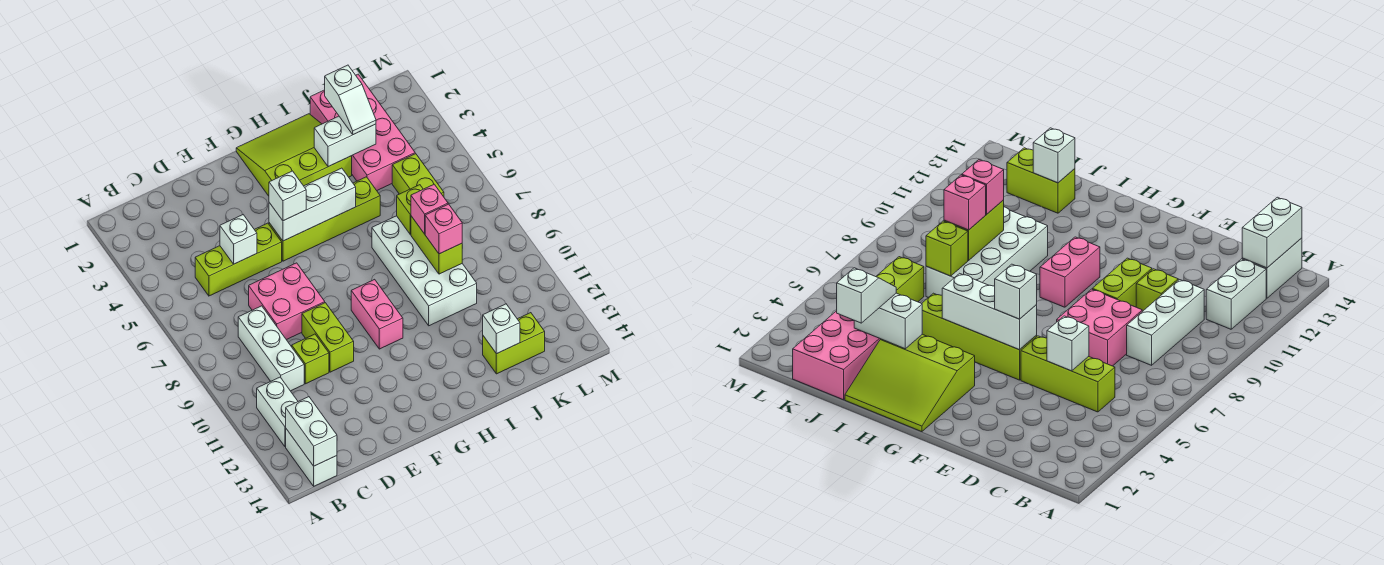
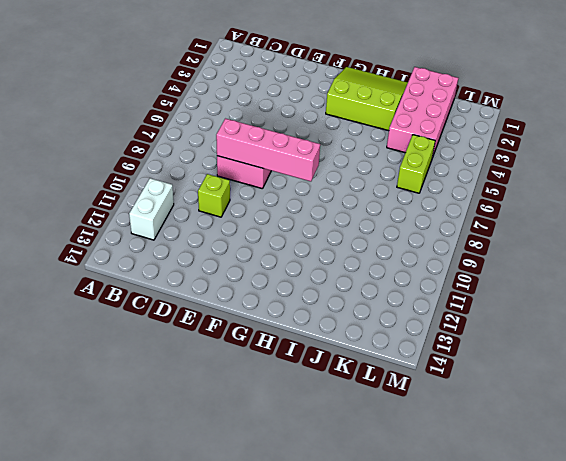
pink 1x4 brick [216,119,320,181] -> none
none -> white 1x2 brick [286,429,337,486]
none -> lime 1x3 brick [195,223,282,296]
none -> white 1x3 brick [238,306,304,391]

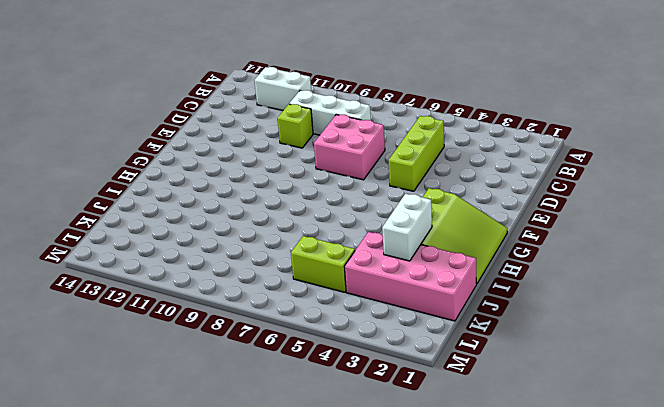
none -> white 1x2 brick [286,429,337,486]
none -> lime 1x2 brick [302,303,354,372]
none -> lime 1x4 brick [269,177,380,261]

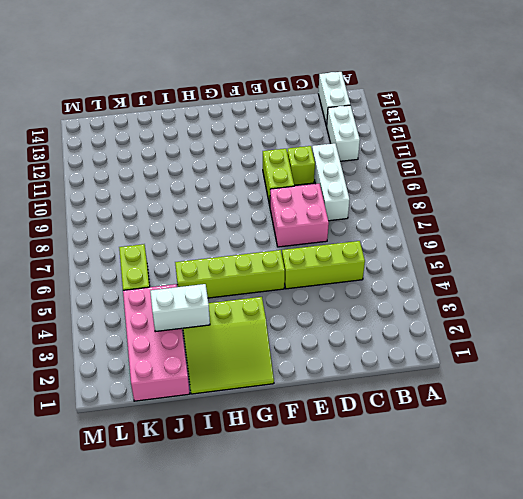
none -> pink 1x2 brick [351,279,403,349]
none -> white 2x4 brick [372,216,477,326]
none -> lime 1x2 brick [483,313,545,374]

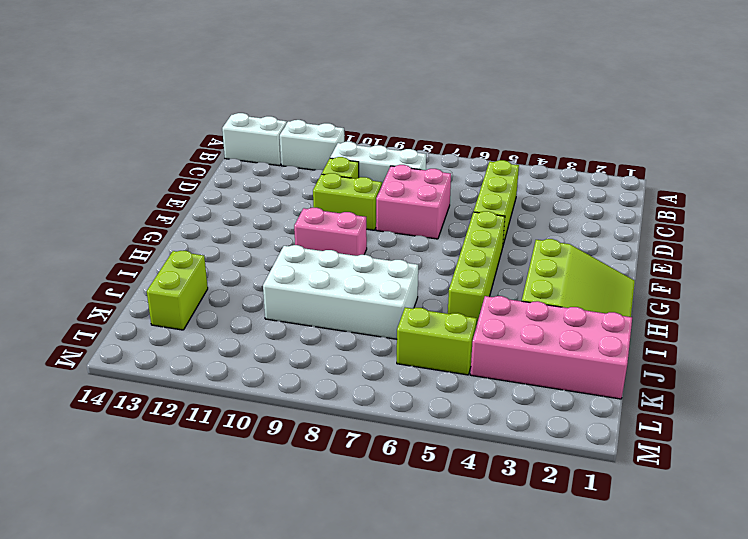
none -> white 1x2 brick [286,397,337,466]
none -> white 1x1 brick [220,215,257,264]
none -> white 1x3 brick [269,168,356,241]

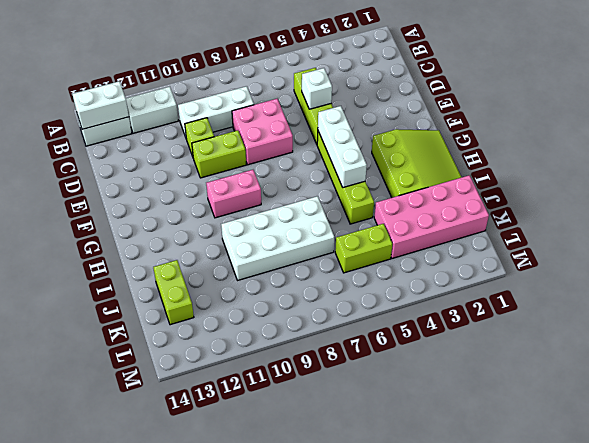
none -> white 1x2 brick [314,116,376,167]
none -> lime 1x1 brick [397,185,423,234]
none -> lime 1x2 brick [411,216,462,274]

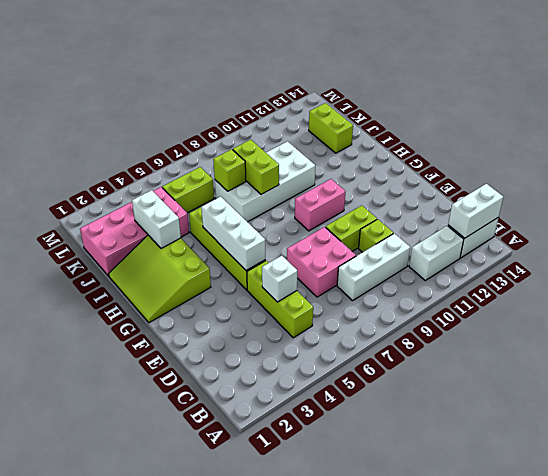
lime 1x2 brick [233,140,279,194] -> lime 1x2 brick turned to [411,216,462,274]
none -> white 1x1 brick [483,304,520,354]
none -> white 1x1 brick [269,171,306,221]
none -> white 1x2 slope [325,65,376,135]

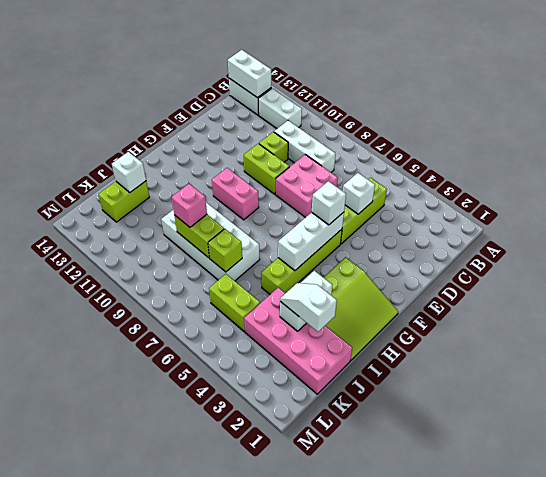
none -> pink 1x1 brick [411,184,448,234]

